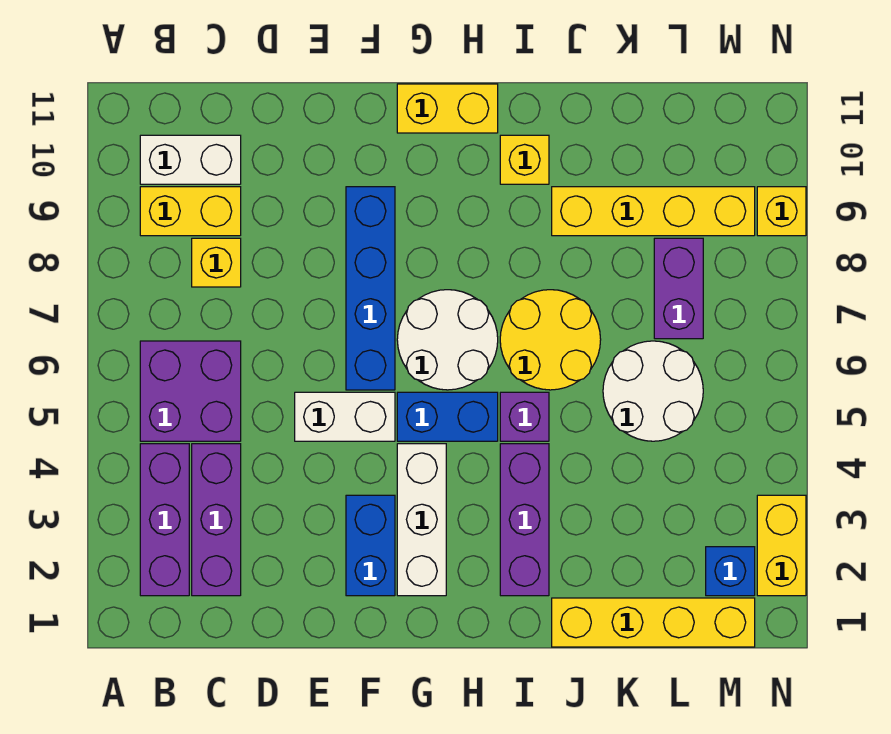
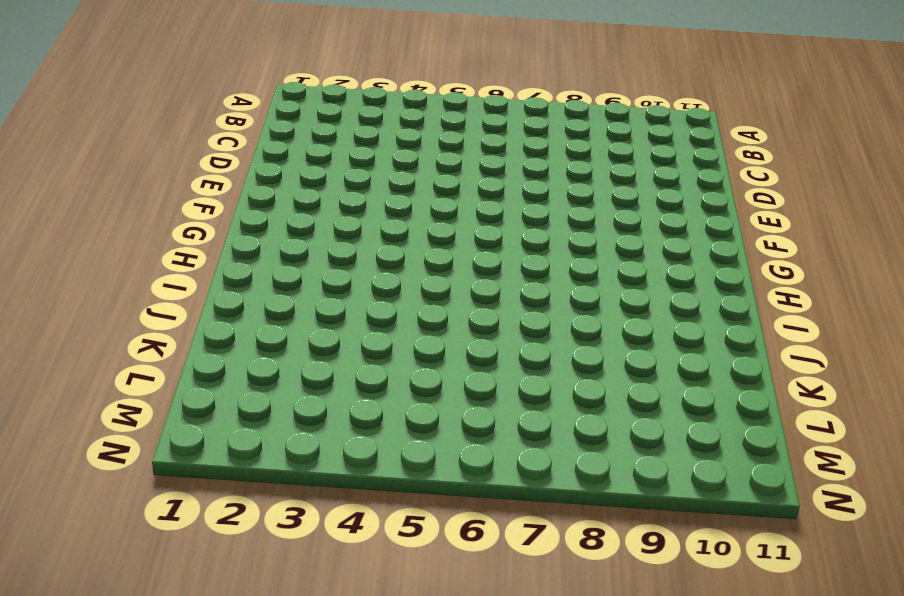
none -> purple 1x3 brick [140,444,189,596]
none -> purple 2x2 brick [140,341,241,441]
none -> yellow 1x2 brick [140,187,241,236]

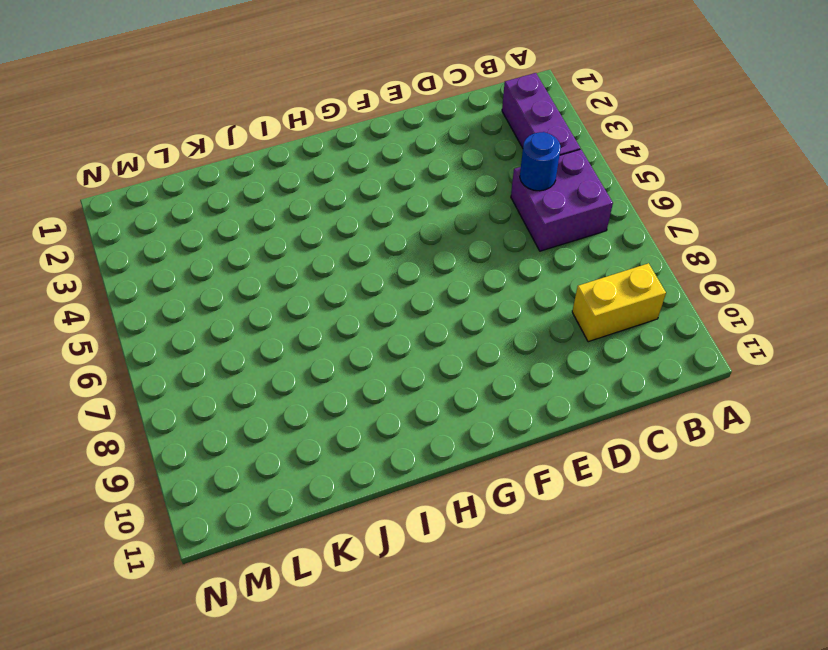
blue 1x1 round brick [520,132,561,191] -> none
none -> white 1x2 brick [140,135,241,184]
none -> purple 1x3 brick [192,444,241,596]
none -> yellow 1x1 brick [192,238,241,287]

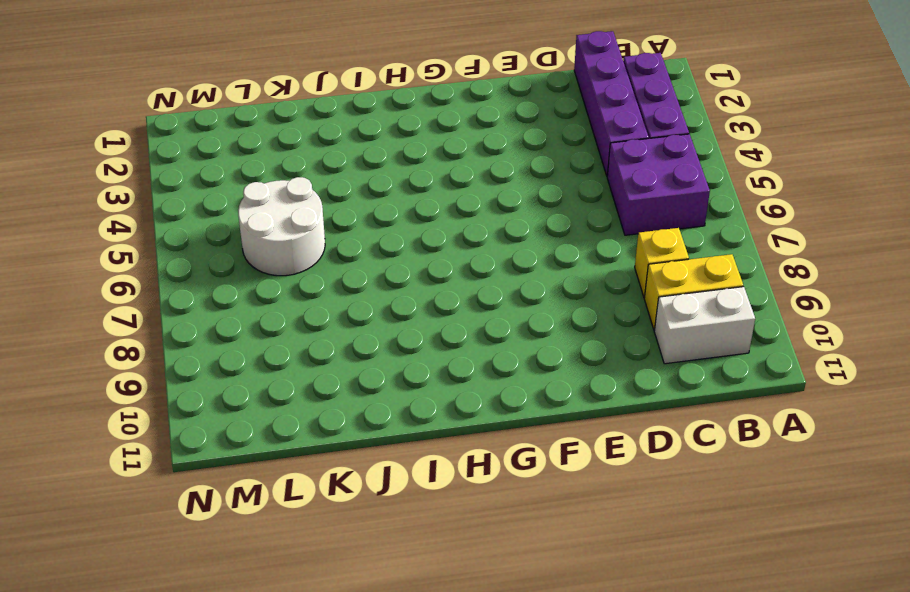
purple 1x4 brick [574,31,649,176] -> purple 1x3 brick [192,444,241,596]
none -> white 1x2 brick [295,392,395,441]
none -> blue 1x2 brick [346,495,395,596]
none -> blue 1x4 brick [346,187,395,390]

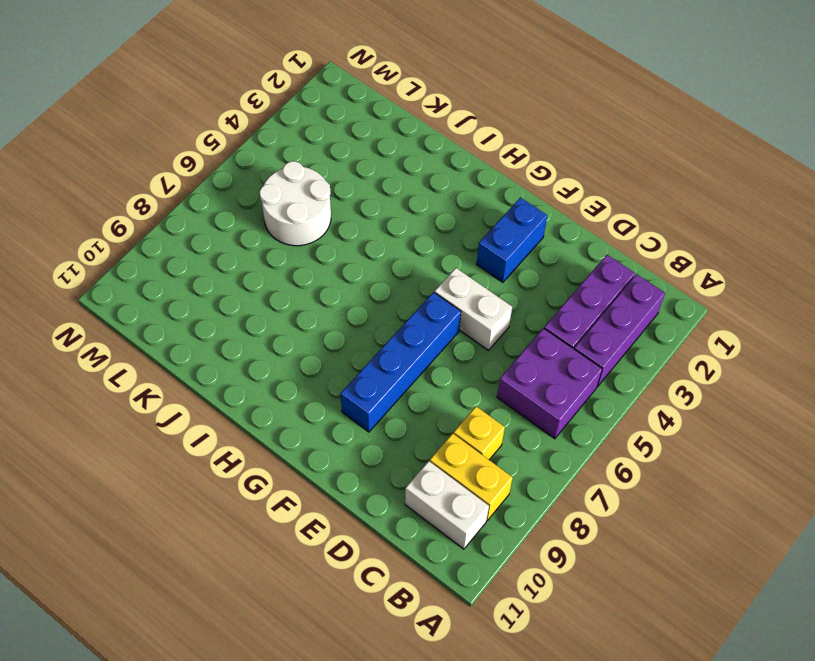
none -> white 1x3 brick [397,444,446,596]
none -> blue 1x2 brick [397,392,498,441]
none -> white 2x2 round brick [397,290,498,390]

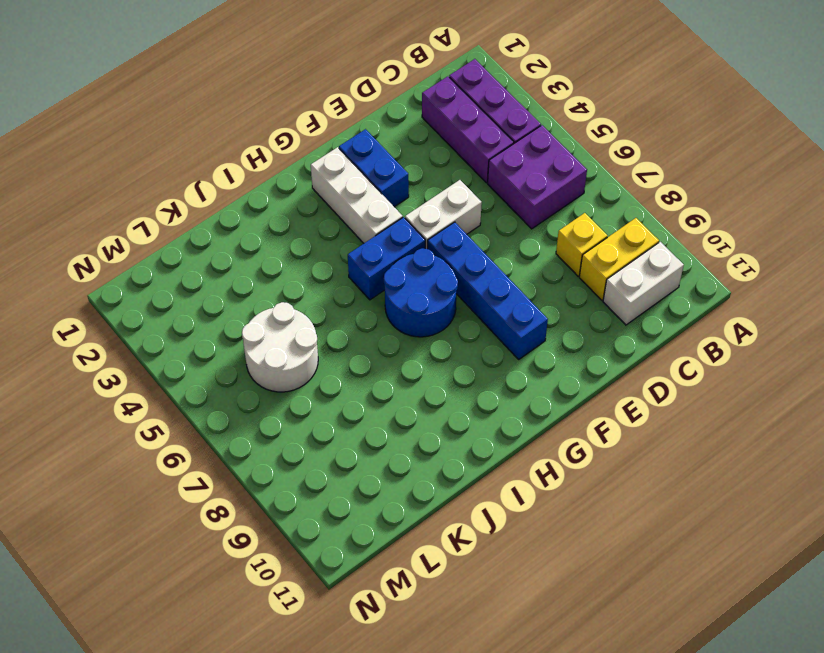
blue 2x2 round brick [384,248,458,337] -> white 2x2 round brick [397,290,498,390]
none -> yellow 1x2 brick [397,84,498,133]
none -> purple 1x3 brick [500,444,549,596]
none -> purple 1x1 brick [500,392,549,441]

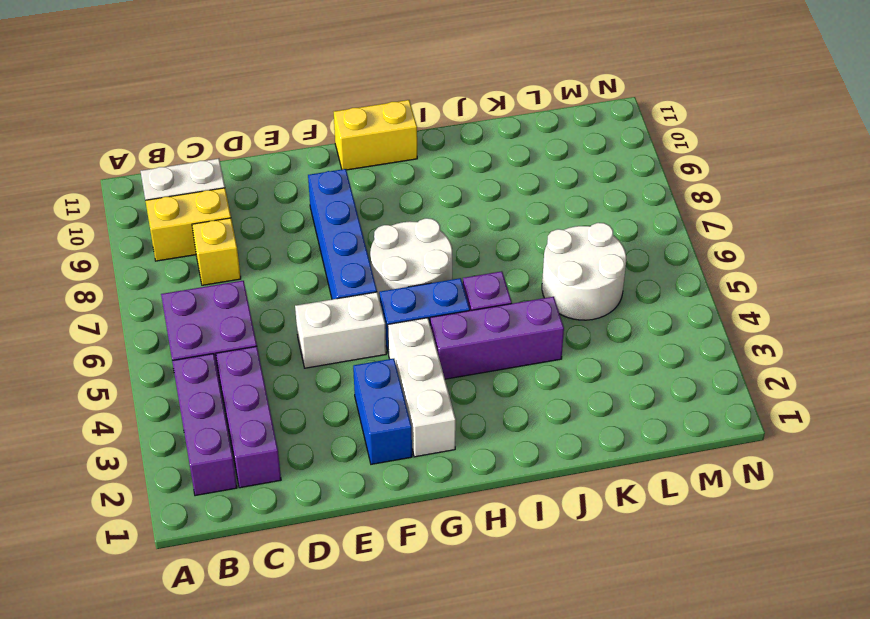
purple 1x3 brick [430,297,564,379] -> purple 1x3 brick turned to [500,444,549,596]
none -> yellow 2x2 round brick [500,290,601,390]
none -> yellow 1x1 brick [500,135,549,184]
none -> yellow 1x4 brick [552,598,755,647]

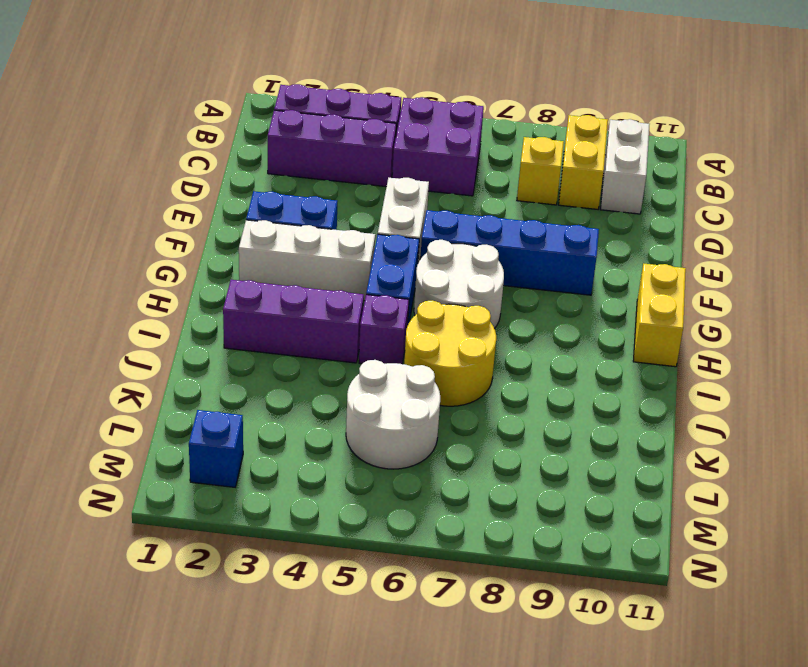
none -> yellow 1x1 brick [500,135,549,184]
none -> yellow 1x4 brick [552,598,755,647]
none -> yellow 1x4 brick [552,187,755,236]

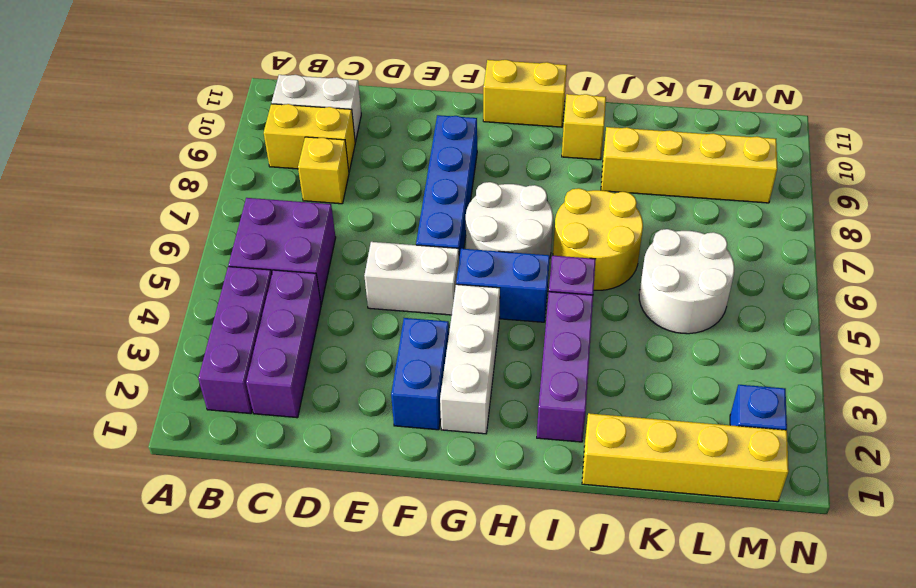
none -> purple 1x2 brick [654,238,703,339]
none -> yellow 1x2 brick [757,495,806,596]
none -> yellow 1x1 brick [757,187,806,236]

